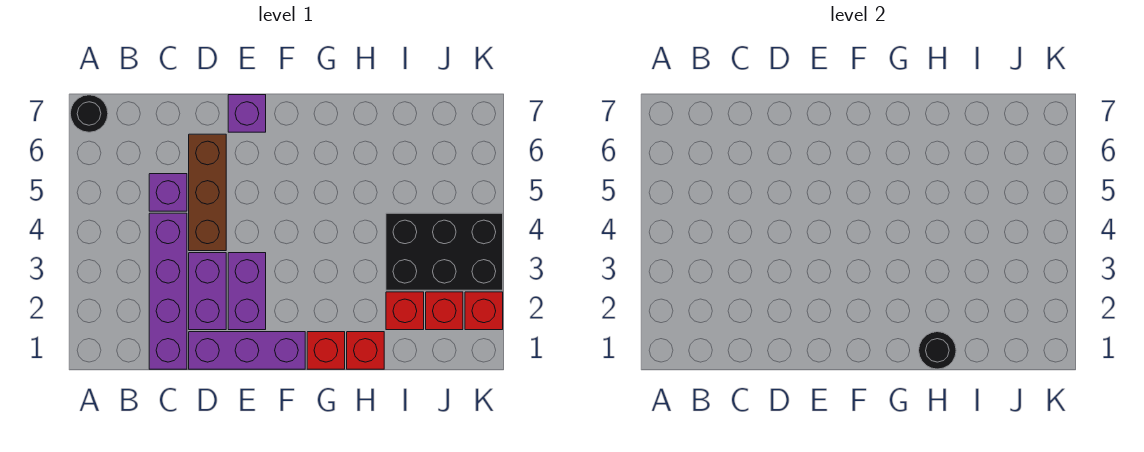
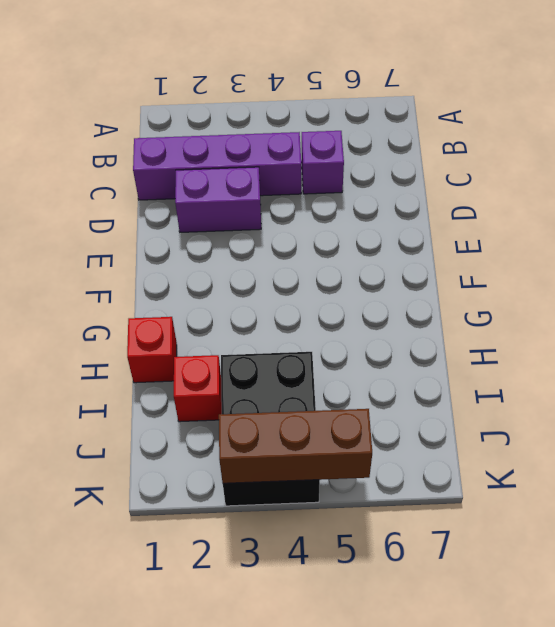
brown 1x3 brick [219,409,372,483] -> brown 1x3 brick moved to [189,134,226,251]
none -> black 1x1 round brick [70,95,108,132]
none -> purple 1x3 brick [189,332,305,369]
none -> purple 1x2 brick [228,253,266,330]

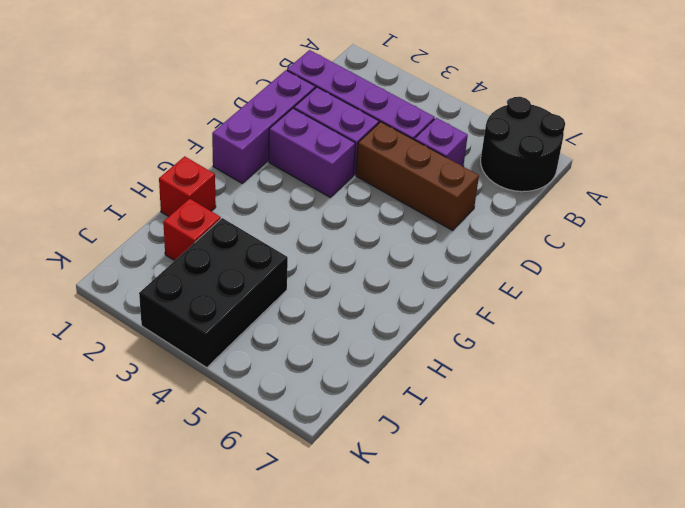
black 2x2 round brick [481,97,565,192] -> black 1x1 round brick [70,95,108,132]
none -> purple 1x1 brick [228,95,266,132]
none -> red 1x1 brick [307,332,345,369]
none -> red 1x1 brick [426,292,463,330]

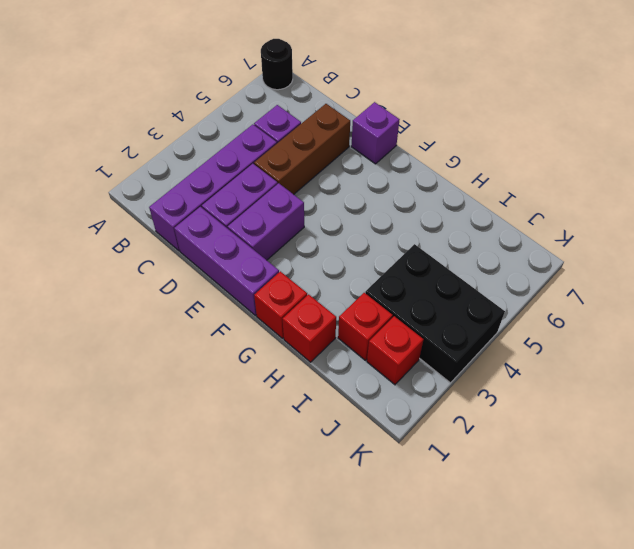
none -> red 1x1 brick [465,292,503,330]
none -> black 1x1 round brick [919,332,956,369]

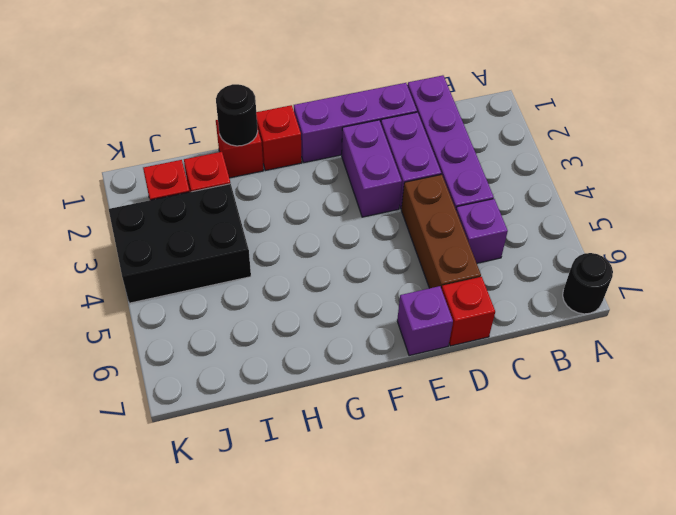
red 1x1 brick [442,277,495,346] -> red 1x1 brick moved to [465,292,503,330]

